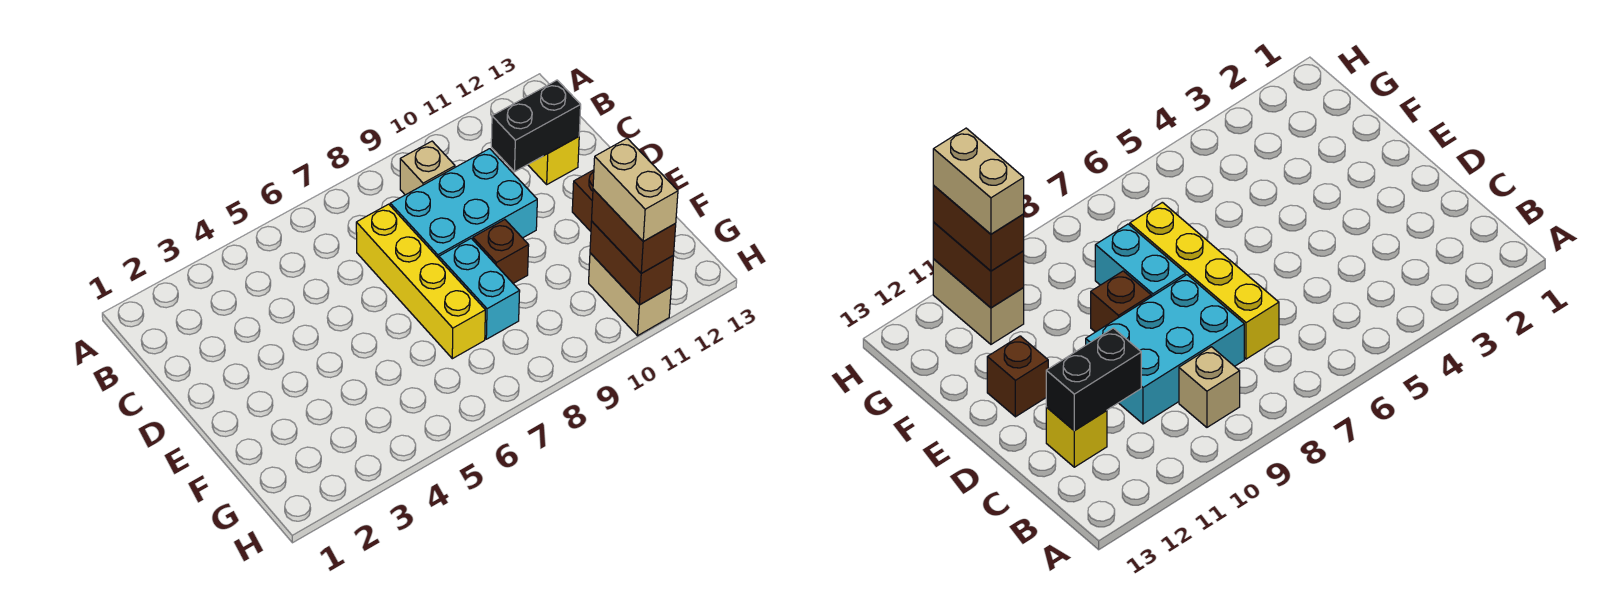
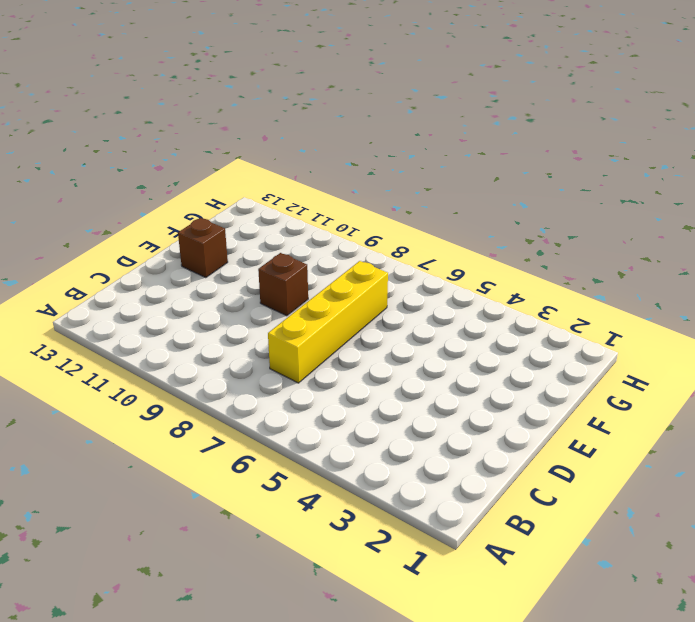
none -> tan 1x1 brick [400,141,455,195]
none -> cyan 2x3 brick [390,149,537,258]
none -> yellow 1x1 brick [528,137,579,184]

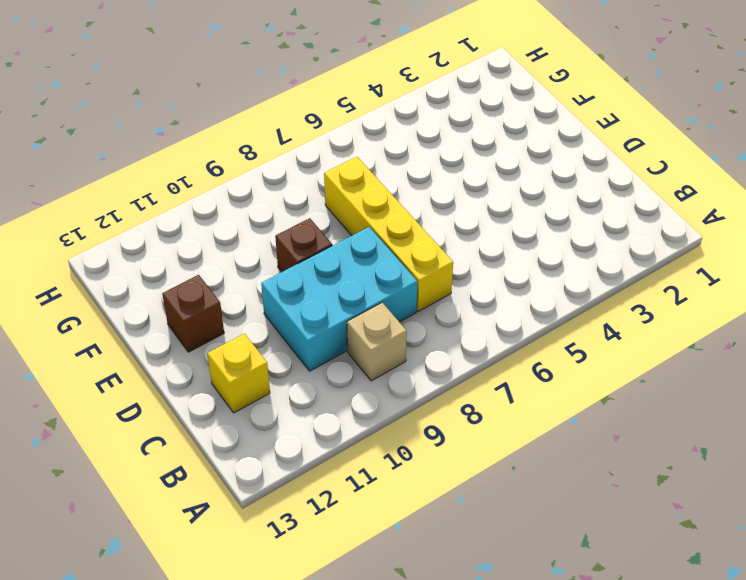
none -> cyan 1x2 brick [439,238,520,339]
none -> tan 1x2 brick [589,253,671,336]
none -> black 1x2 brick [491,80,581,172]

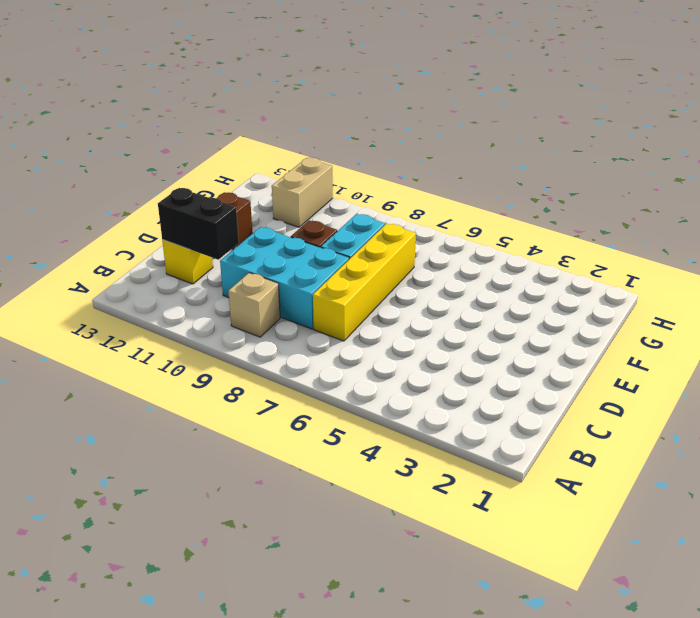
none -> brown 1x2 brick [590,221,673,305]
none -> brown 1x2 brick [592,189,676,273]
none -> tan 1x2 brick [593,138,678,241]

